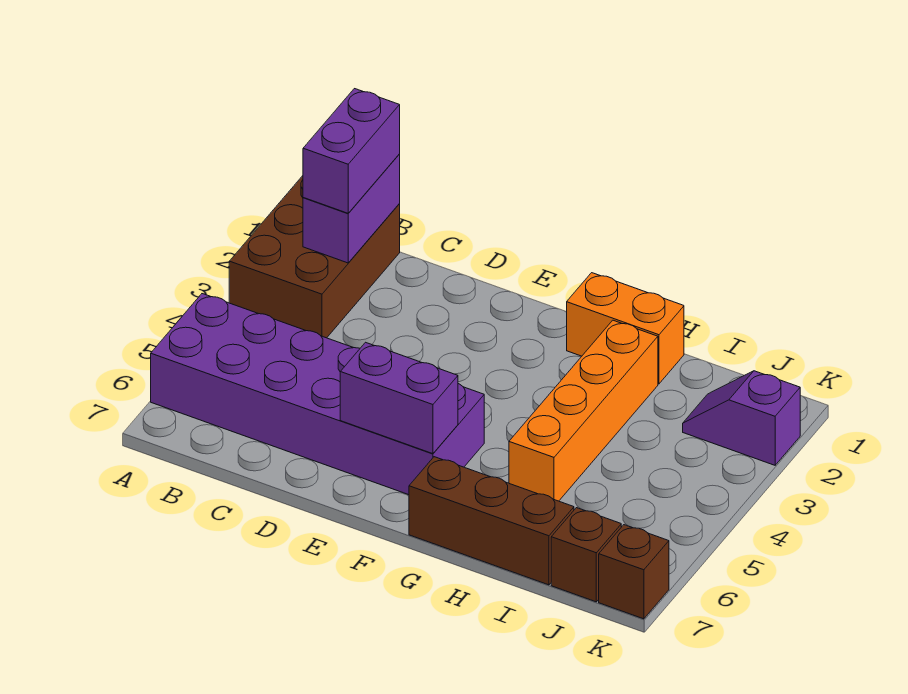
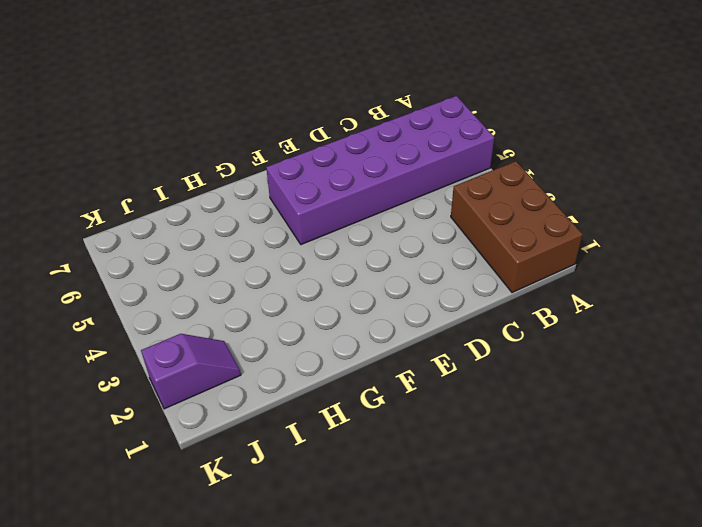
none -> orange 1x2 brick [567,273,684,384]
none -> brown 1x3 brick [409,457,574,585]

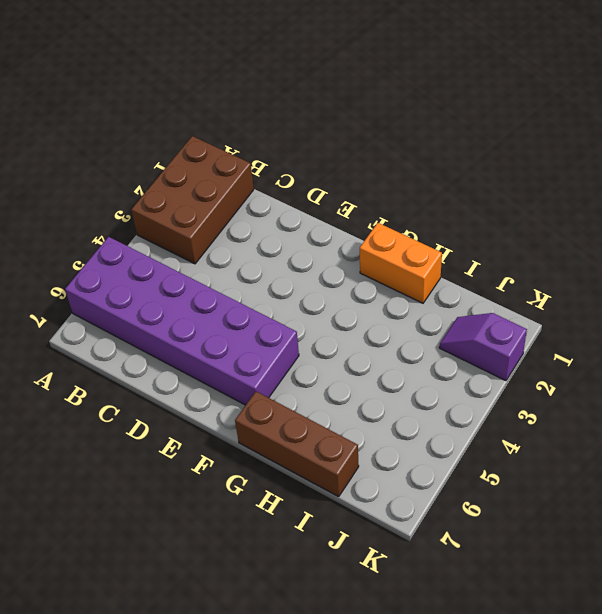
none -> orange 1x4 brick [509,320,658,501]
none -> brown 1x1 brick [551,508,621,602]

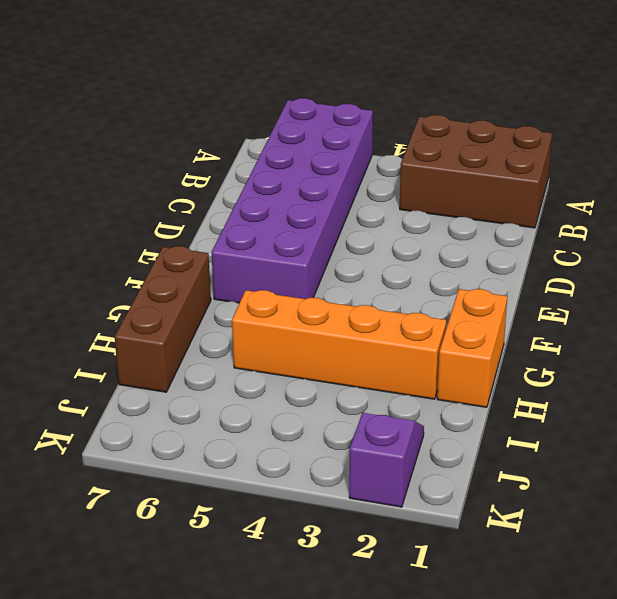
none -> brown 1x1 brick [551,508,621,602]
none -> brown 1x1 brick [599,525,669,619]

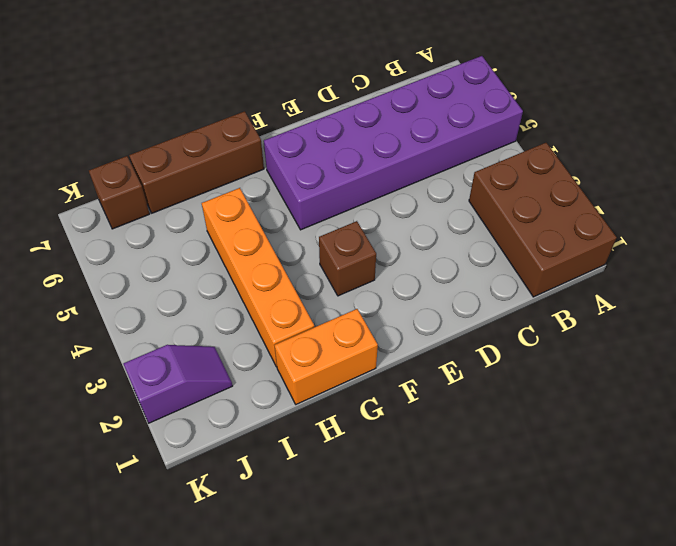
brown 1x1 brick [319,221,376,296] -> brown 1x1 brick moved to [599,525,669,619]
none -> purple 1x2 brick [303,154,400,263]
none -> purple 1x2 brick [340,342,458,454]

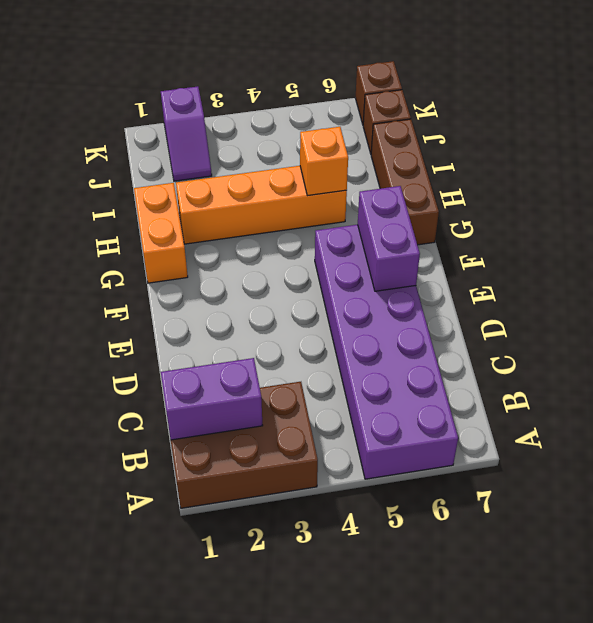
orange 1x1 brick [300,127,348,196] -> none
none -> purple 1x2 brick [303,89,400,213]

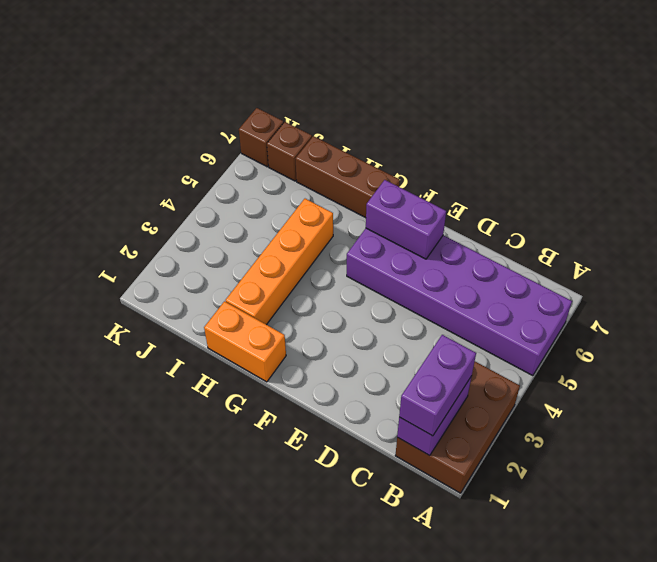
none -> purple 1x2 slope [683,371,800,465]

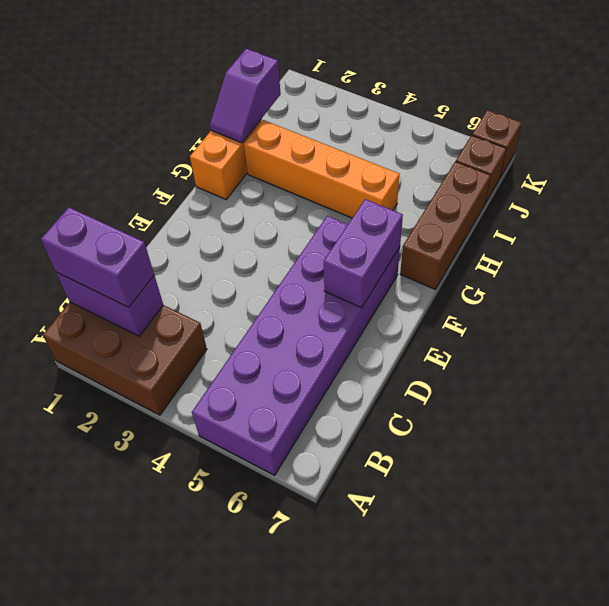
purple 1x2 slope [210,49,281,143] -> purple 1x2 slope moved to [683,371,800,465]

